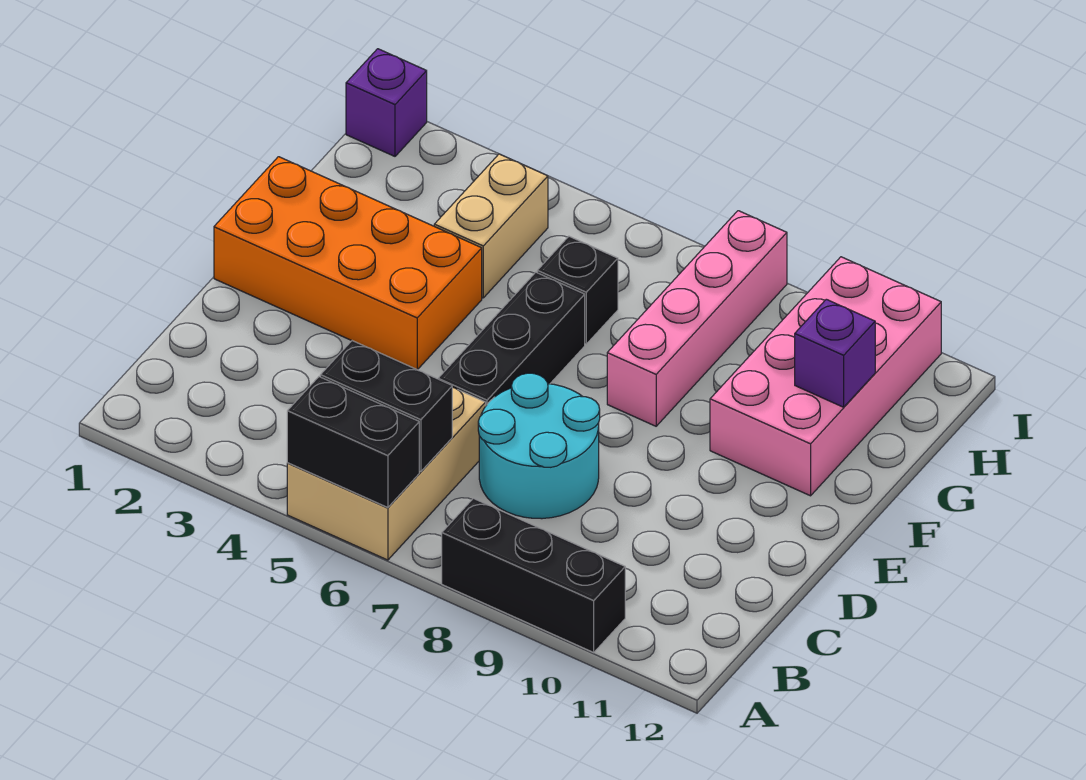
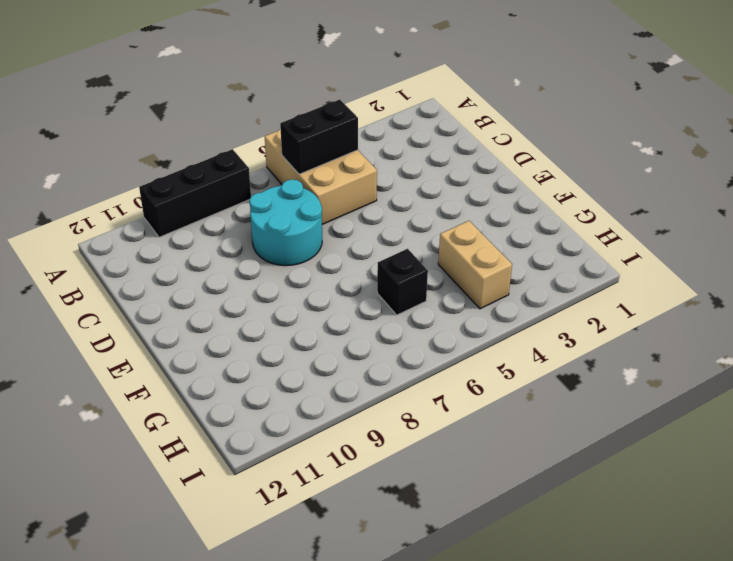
none -> black 1x3 brick [438,272,585,405]
none -> orange 2x4 brick [214,157,482,370]
none -> pink 1x4 brick [607,211,787,426]

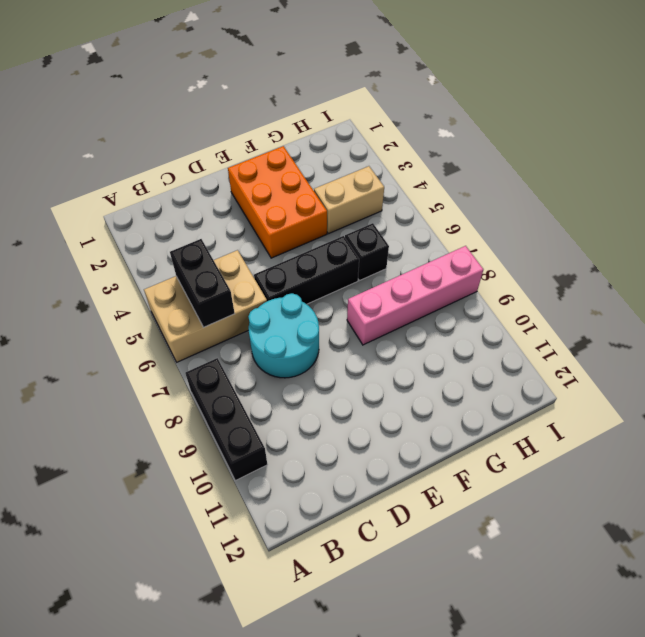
orange 2x3 brick [228,146,327,258] -> orange 2x4 brick [214,157,482,370]
none -> pink 2x4 brick [710,257,941,496]
none -> purple 1x1 brick [346,49,427,156]
none -> black 1x2 brick [287,377,419,508]

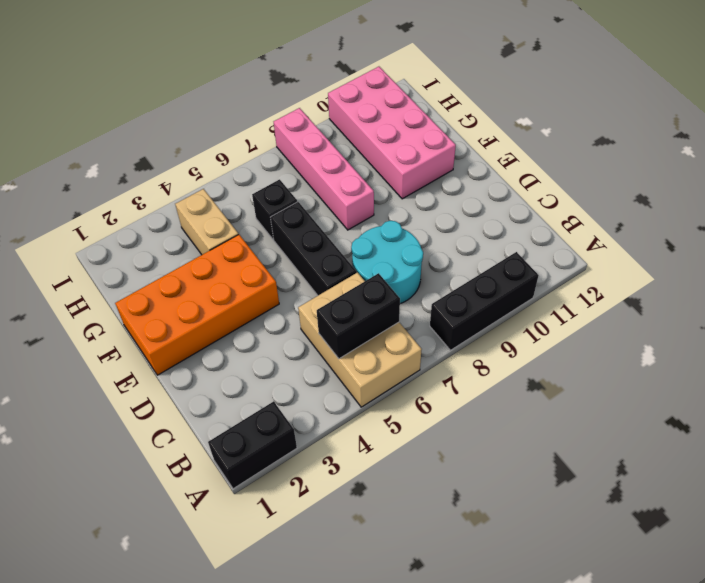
black 1x2 brick [208,401,297,489] -> black 1x2 brick moved to [287,377,419,508]
none -> purple 1x1 brick [346,49,427,156]
none -> purple 1x1 brick [795,299,875,407]

